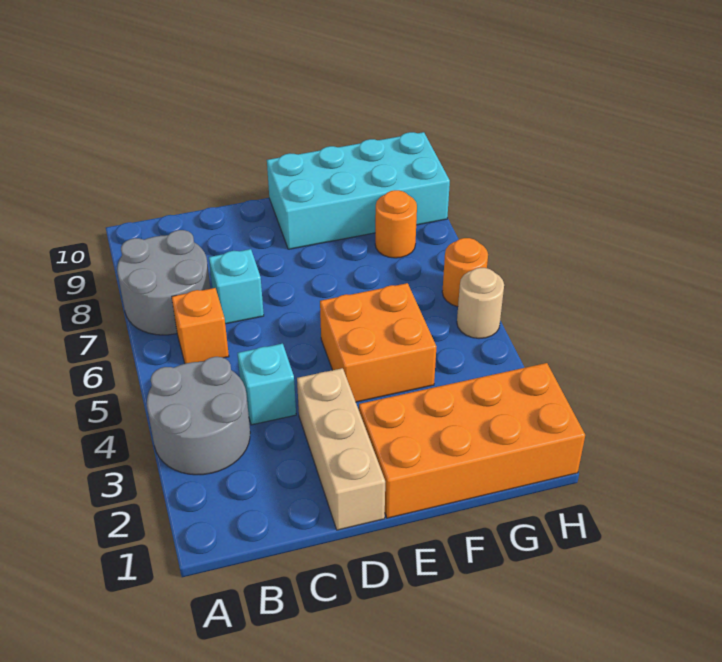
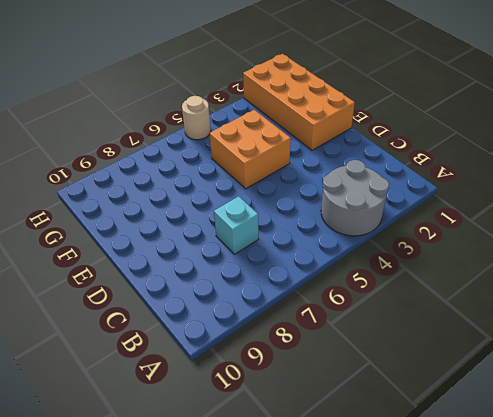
none -> grey 2x2 round brick [117,230,210,335]
none -> orange 1x1 brick [172,288,229,364]
none -> cyan 1x1 brick [237,344,296,425]

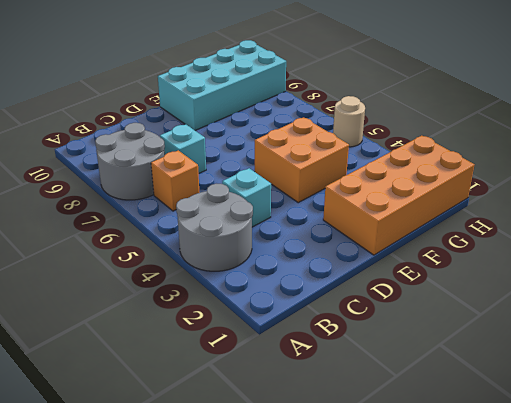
none -> tan 1x3 brick [297,368,385,530]
none -> orange 1x1 round brick [375,190,417,258]
none -> orange 1x1 round brick [442,238,488,307]

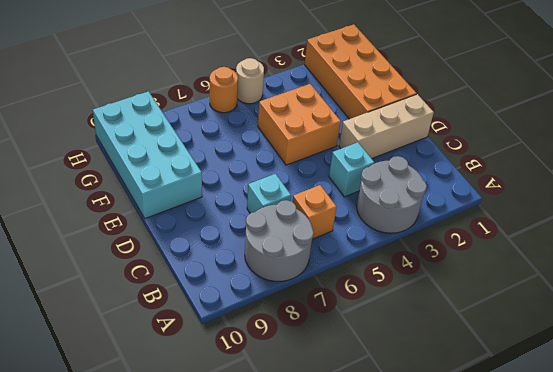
none -> orange 1x1 round brick [375,190,417,258]

